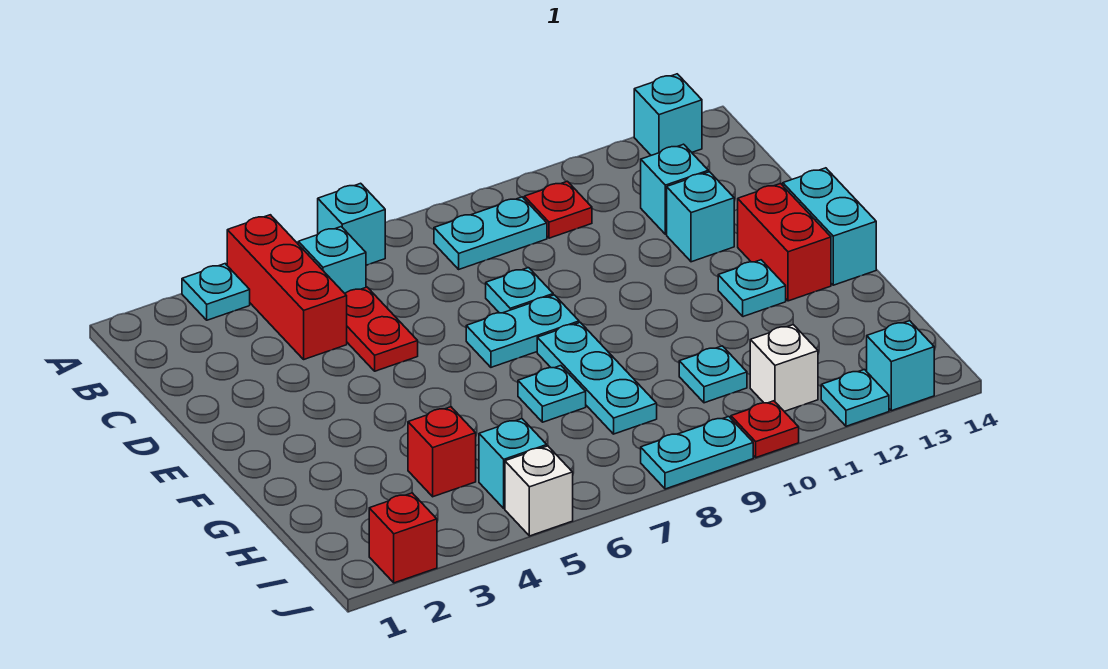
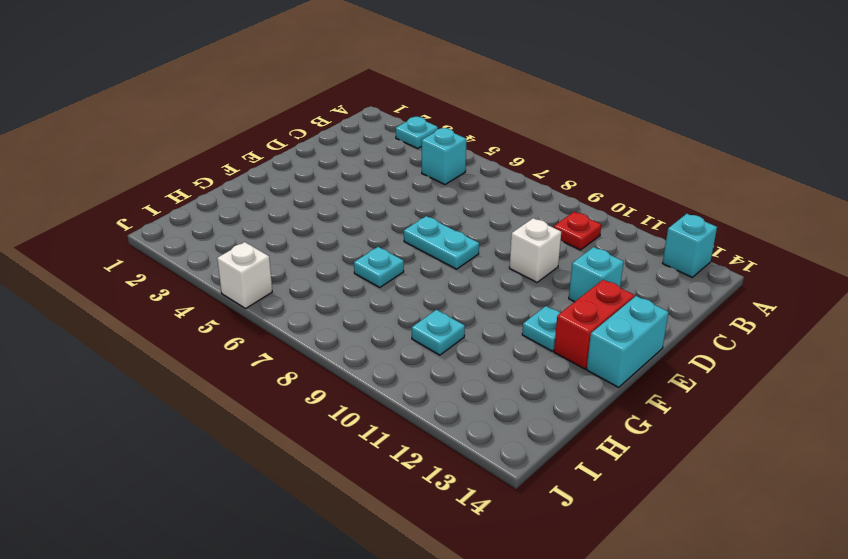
white 1x1 brick [509,218,561,282] -> white 1x1 brick moved to [750,325,818,411]
none -> red 1x3 brick [227,215,347,359]
none -> cyan 1x1 brick [318,183,385,265]
none -> cyan 1x2 plate [434,197,547,269]

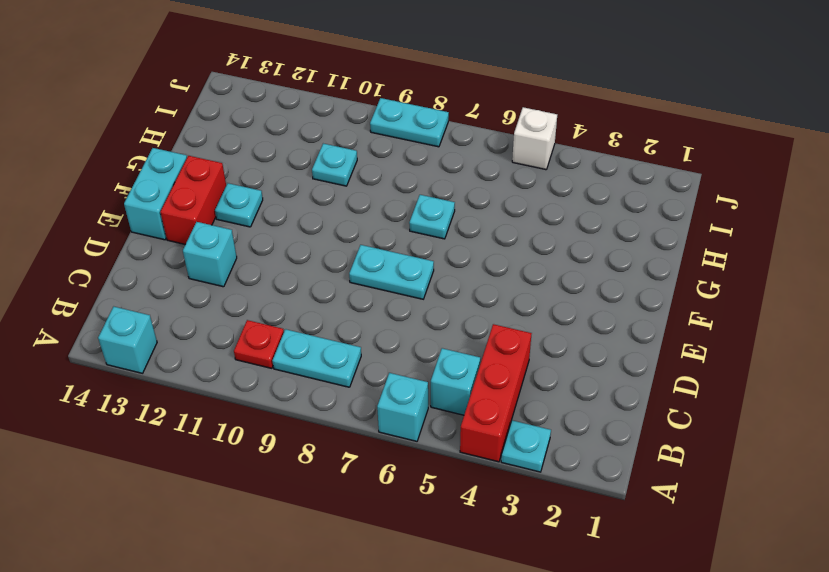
none -> red 1x2 plate [345,287,418,371]
none -> cyan 1x1 brick [641,144,708,234]
none -> cyan 1x1 plate [486,268,553,313]

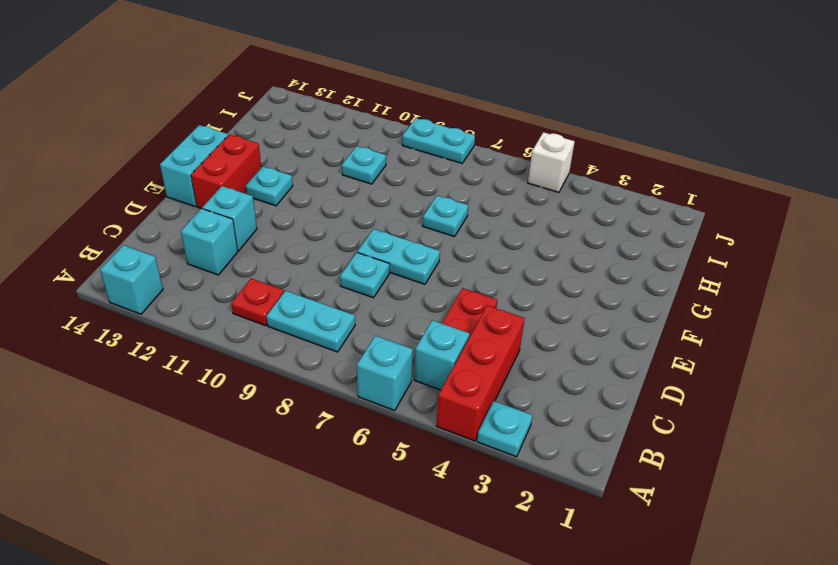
none -> cyan 1x3 plate [537,322,657,434]
none -> red 1x1 brick [408,407,476,497]
none -> cyan 1x1 brick [479,419,547,508]

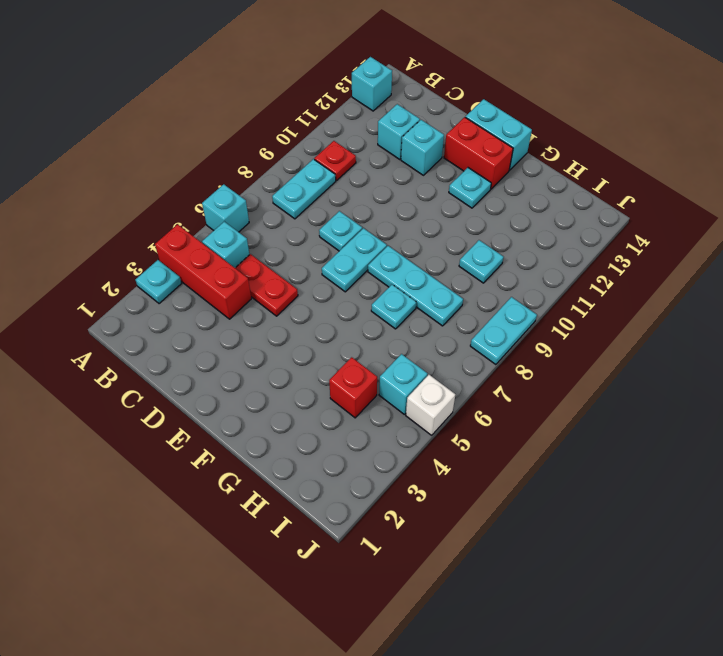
none -> white 1x1 brick [750,325,818,411]
none -> red 1x1 brick [369,493,437,583]
none -> red 1x1 plate [731,401,799,457]

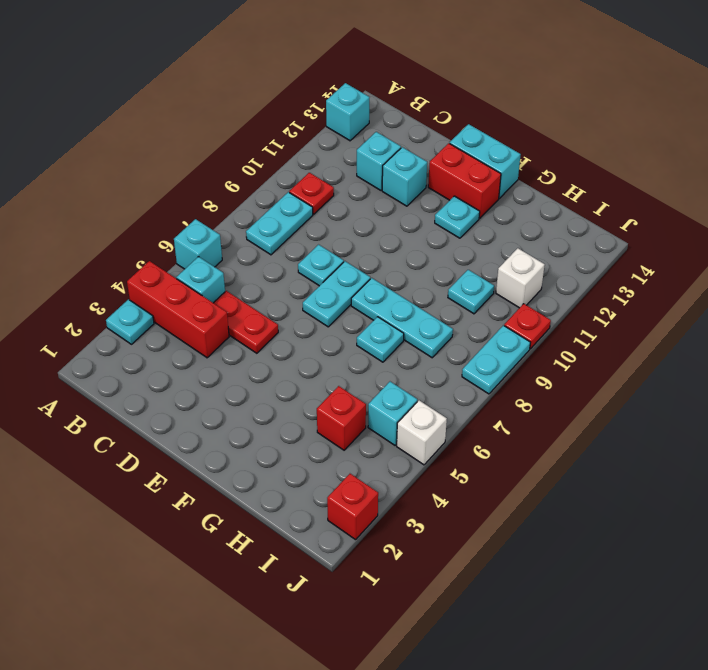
none -> cyan 1x1 plate [821,370,889,426]
none -> cyan 1x1 brick [867,321,934,411]

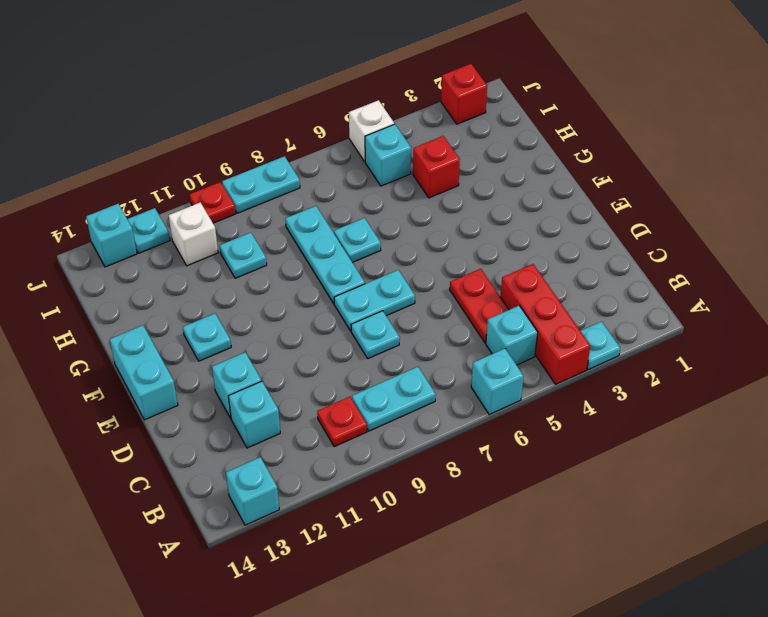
none -> red 1x2 brick [738,184,831,301]

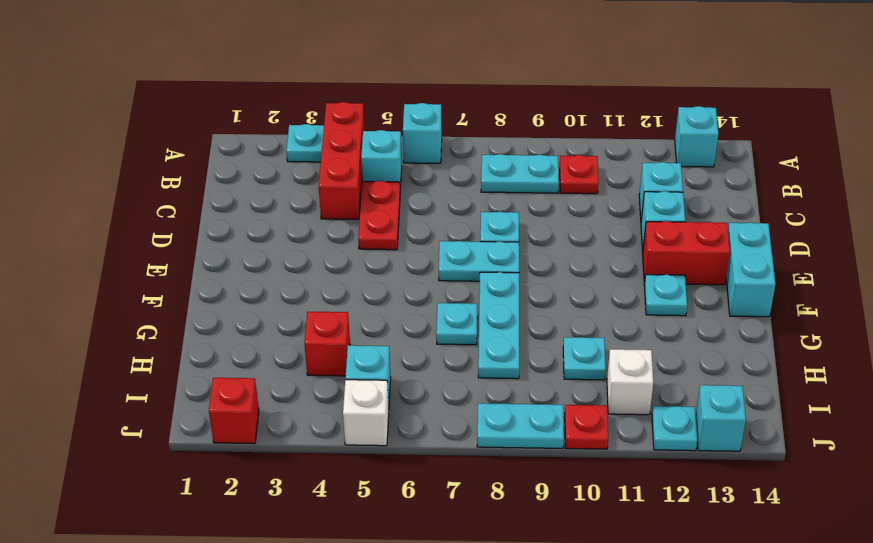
red 1x2 brick [643,221,730,285] -> red 1x2 brick turned to [738,184,831,301]

